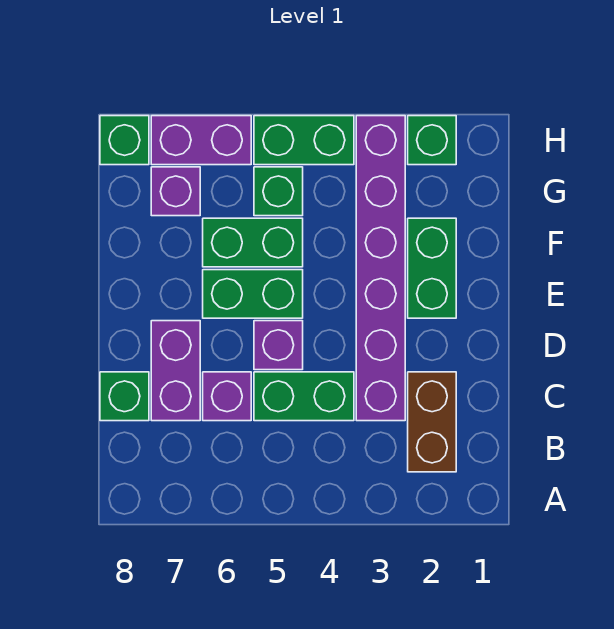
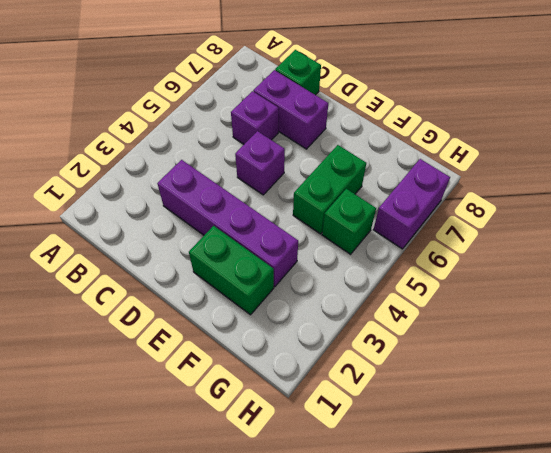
purple 1x4 brick [157,160,298,287] -> purple 1x6 brick [356,116,405,421]
none -> brown 1x2 brick [408,372,456,472]
none -> green 1x2 brick [254,372,354,421]
none -> green 1x2 brick [203,270,303,318]

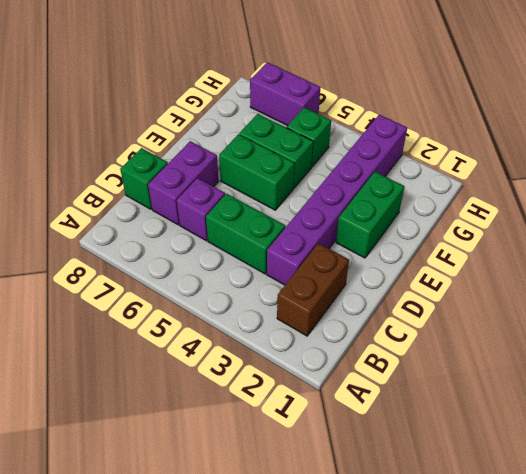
none -> purple 1x1 brick [254,321,303,370]
none -> purple 1x1 brick [151,167,200,216]
none -> green 1x1 brick [408,116,456,165]

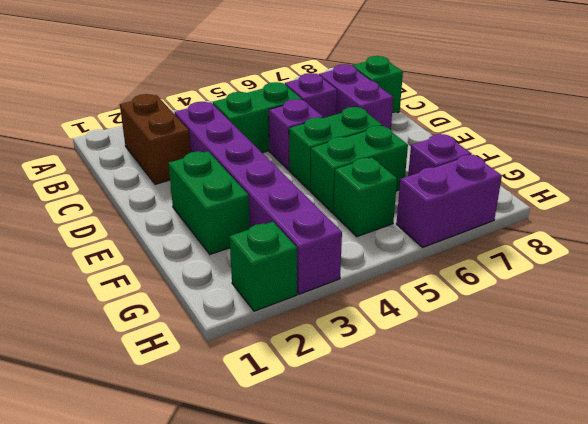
none -> green 1x2 brick [254,116,354,165]
none -> green 1x1 brick [100,116,149,165]

